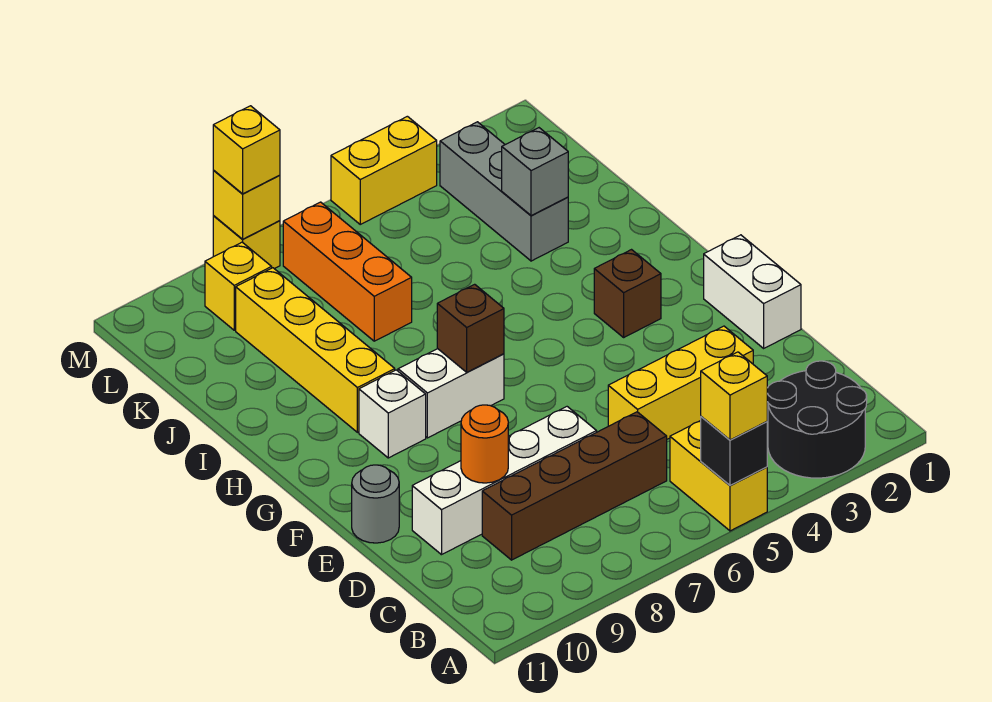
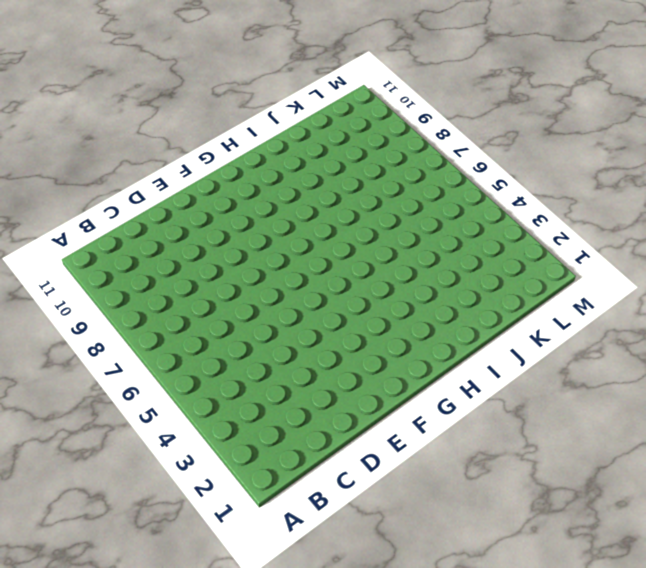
none -> black 2x2 round brick [767,361,867,478]
none -> yellow 1x2 brick [670,421,767,531]
none -> brown 1x4 brick [482,412,667,560]

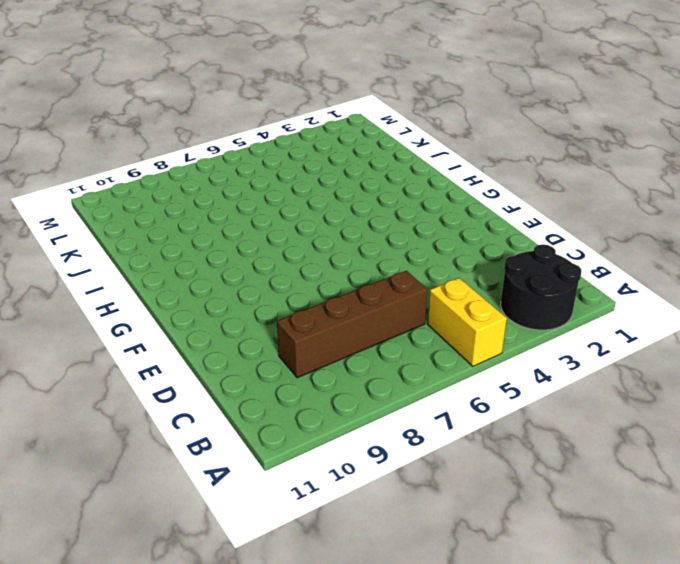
none -> yellow 1x3 brick [608,326,753,439]
none -> white 1x4 brick [412,407,597,555]
none -> white 1x2 brick [704,235,801,348]

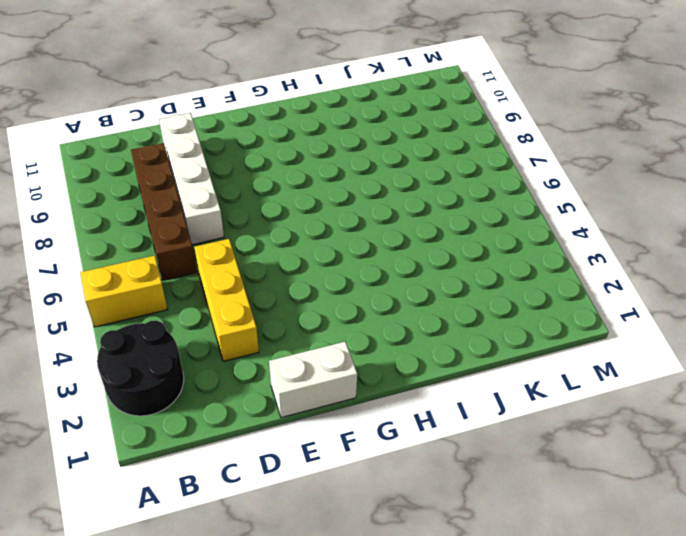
none -> grey 1x1 round brick [352,465,399,543]
none -> brown 1x1 brick [594,250,661,337]
none -> white 1x2 brick [398,349,504,438]

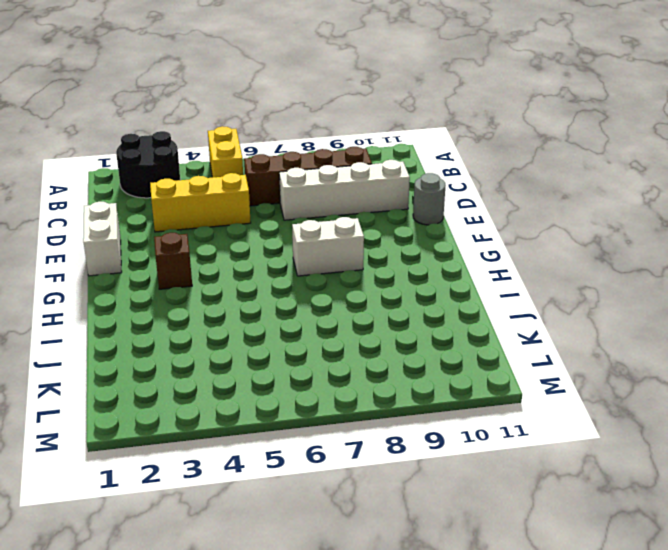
none -> white 1x1 brick [359,370,426,458]
none -> yellow 1x4 brick [236,268,395,432]
none -> grey 1x3 brick [440,122,568,261]

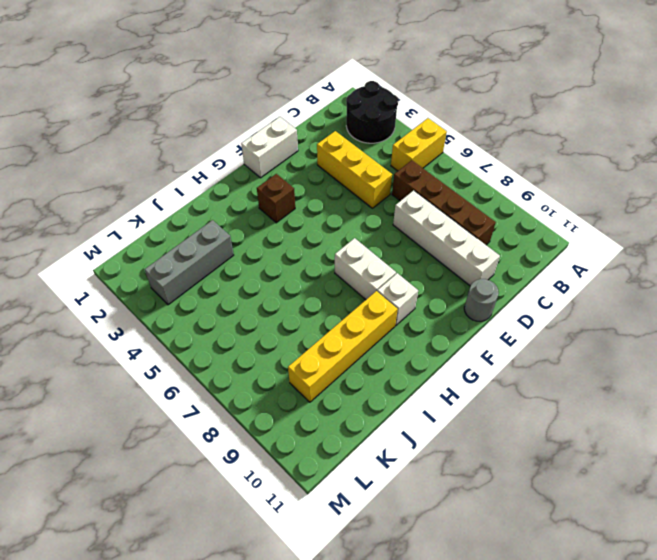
none -> orange 1x3 brick [283,202,412,341]
none -> yellow 1x1 brick [205,242,272,330]
none -> yellow 1x2 brick [331,116,437,224]

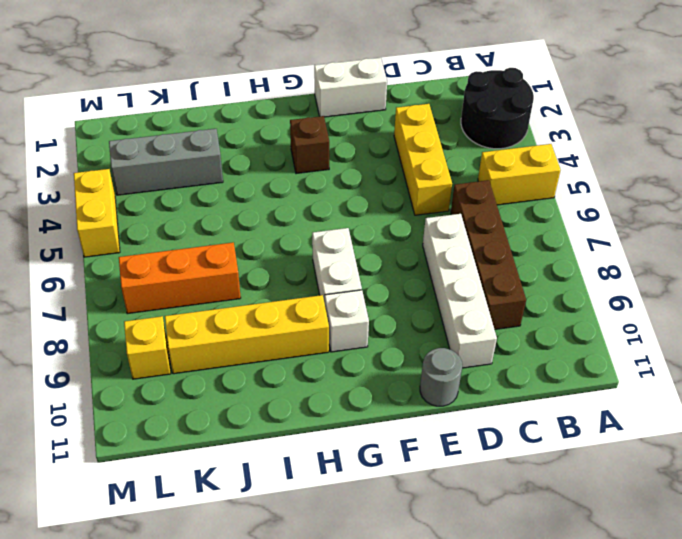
none -> yellow 1x1 brick [213,216,280,269]
none -> black 1x1 brick [701,417,767,485]
none -> orange 1x1 round brick [461,405,508,483]

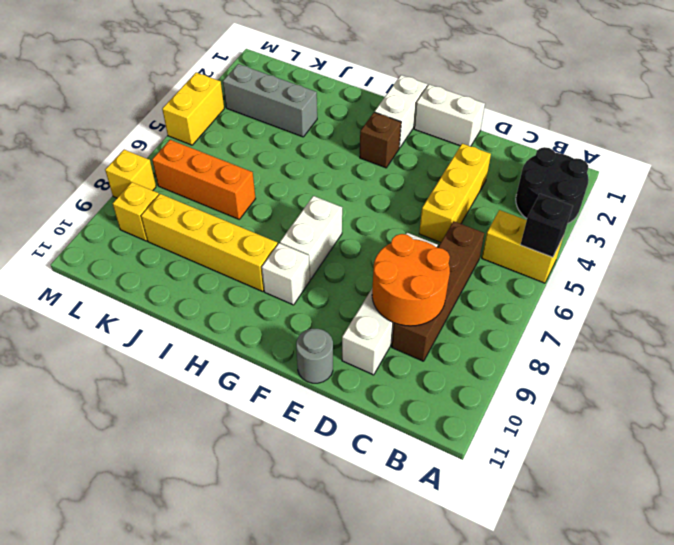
orange 2x2 round brick [372,234,450,326] -> orange 1x1 round brick [461,405,508,483]
white 1x2 brick [375,75,427,148] -> none
none -> brown 1x1 brick [437,284,504,372]
none -> grey 1x1 brick [502,128,568,216]
none -> yellow 1x1 brick [213,170,280,239]

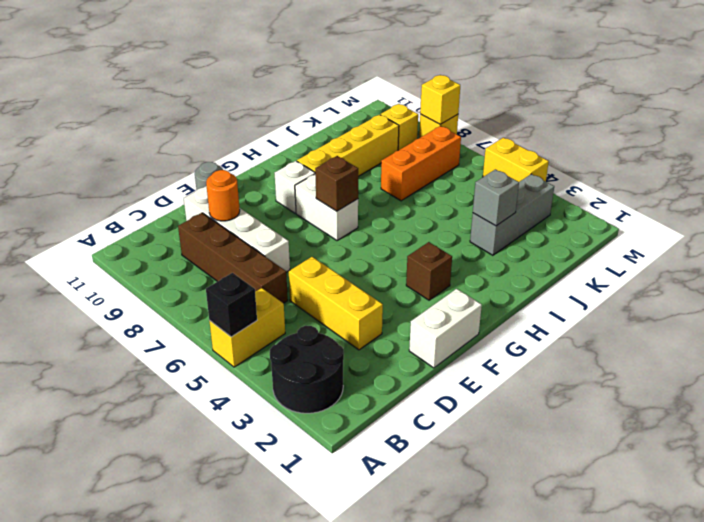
none -> yellow 1x1 brick [701,352,767,440]
none -> yellow 1x1 brick [213,106,280,194]

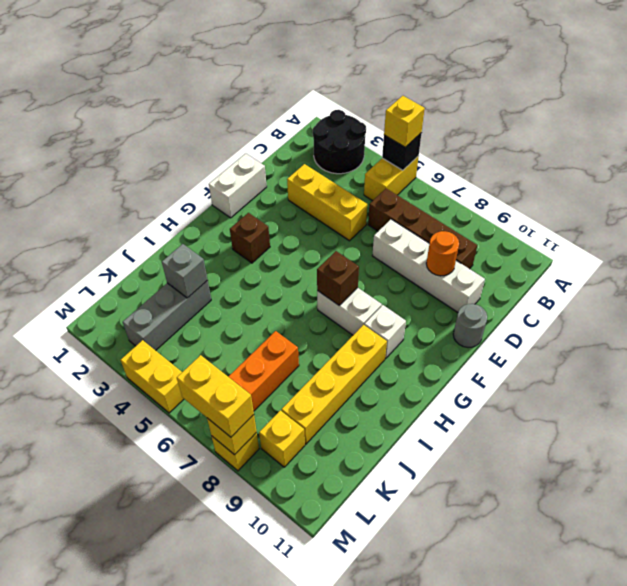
yellow 1x2 brick [177,355,254,437] -> yellow 1x1 brick [213,106,280,194]

